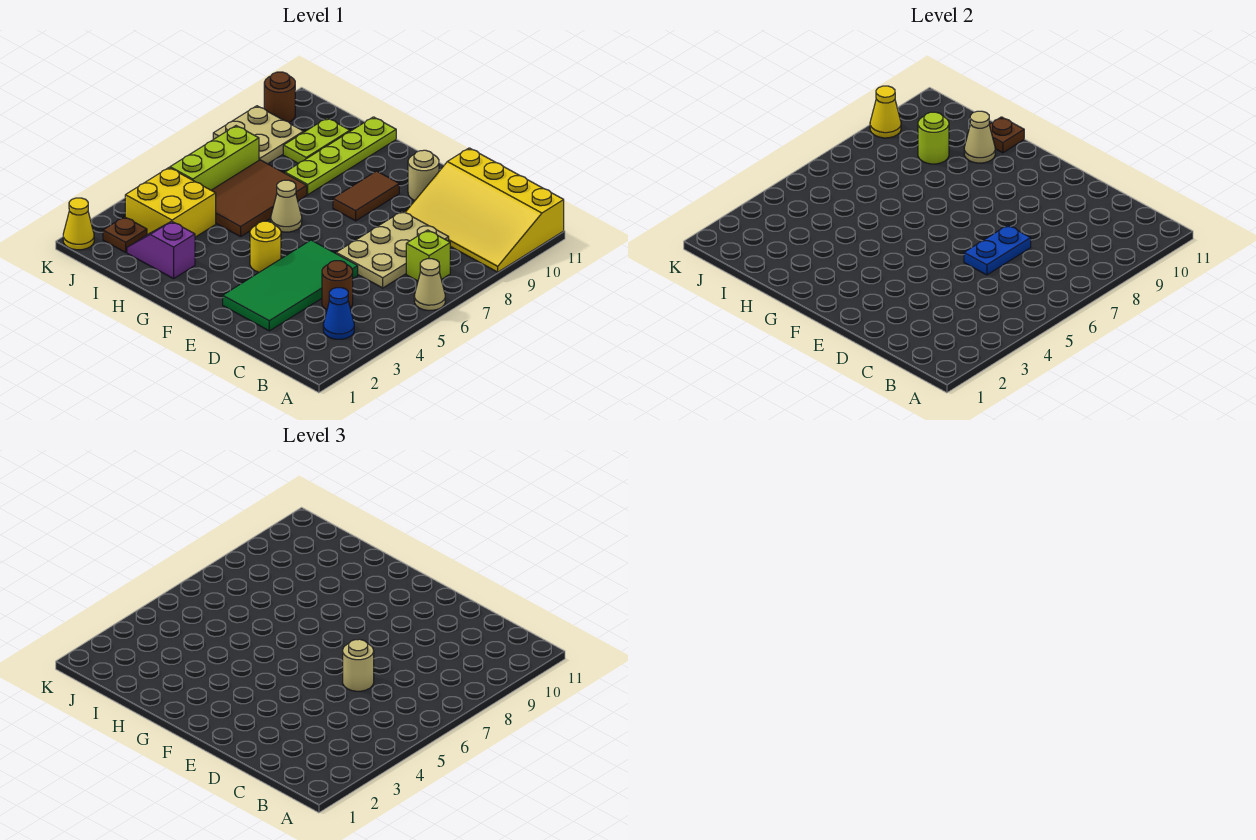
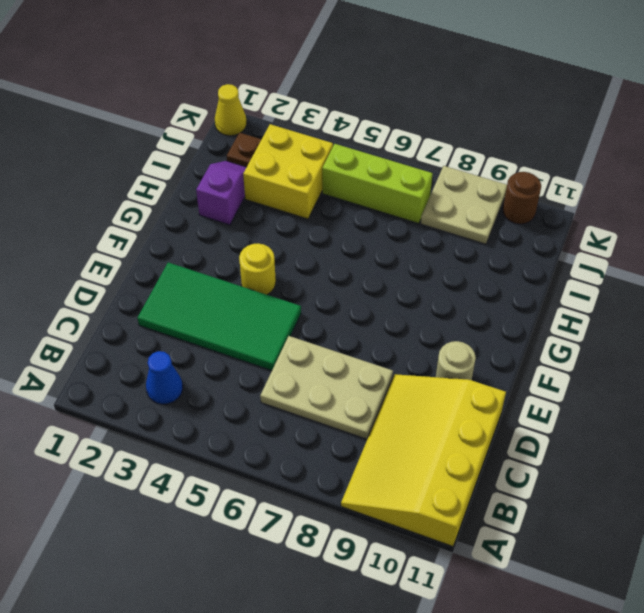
none -> tan 1x1 cone [414,259,445,311]
none -> lime 1x1 brick [406,230,450,281]
none -> brown 1x1 round brick [322,261,353,310]

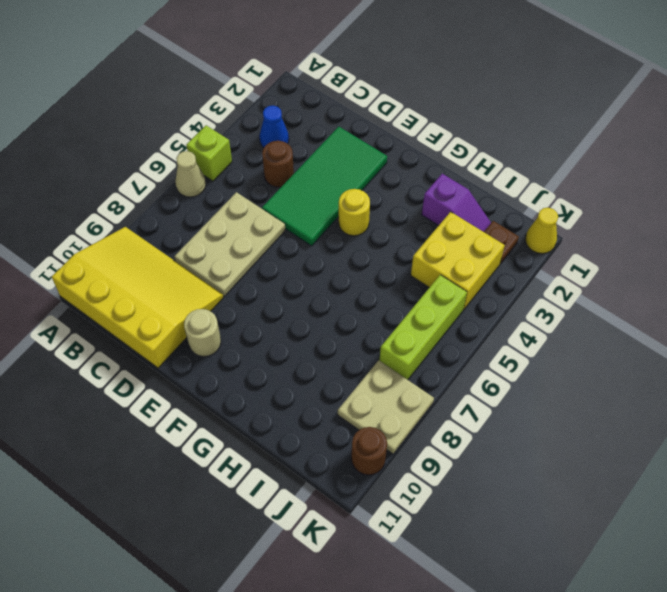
lime 1x1 brick [186,125,232,181] -> lime 1x1 brick moved to [406,230,450,281]
none -> brown 1x2 tile [333,171,399,221]
none -> tan 1x1 cone [271,180,302,232]
none -> brown 2x3 tile [211,160,307,237]

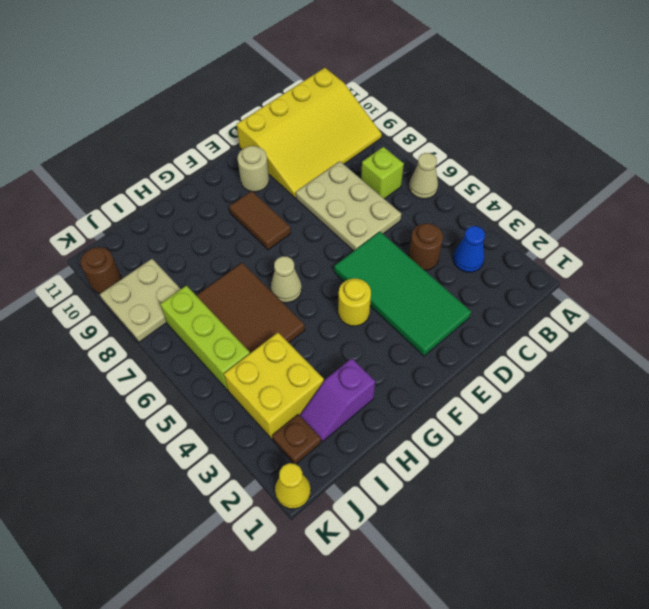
none -> lime 1x4 plate [285,117,396,195]
none -> lime 1x2 plate [283,118,350,164]
none -> blue 1x2 plate [964,225,1031,275]

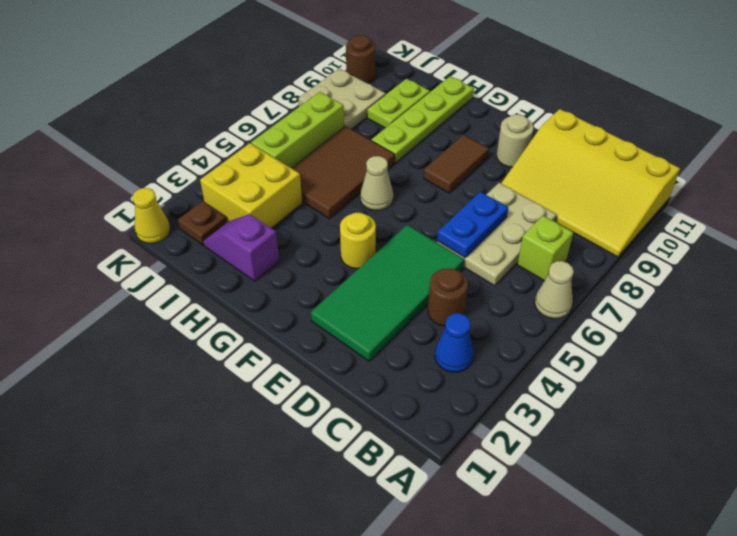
none -> tan 1x1 cone [964,111,995,163]
none -> brown 1x1 plate [989,117,1024,153]
none -> lime 1x1 round brick [918,112,949,164]

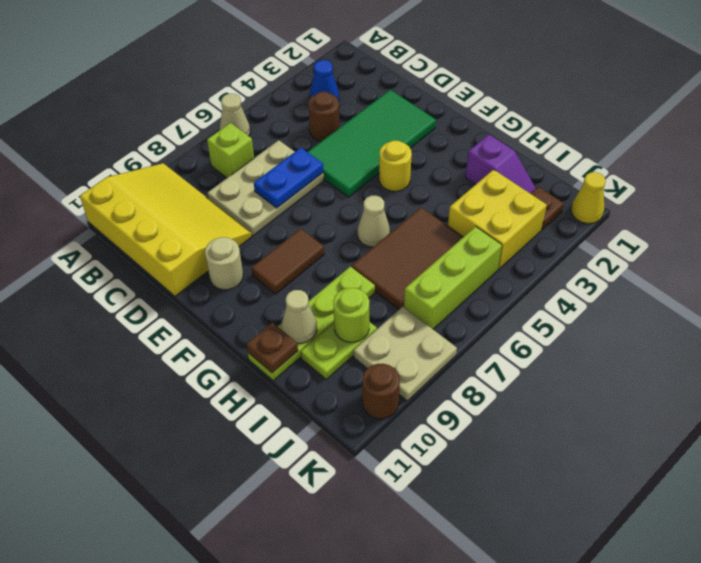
none -> yellow 1x1 cone [870,86,901,138]
none -> tan 1x1 round brick [343,639,374,691]

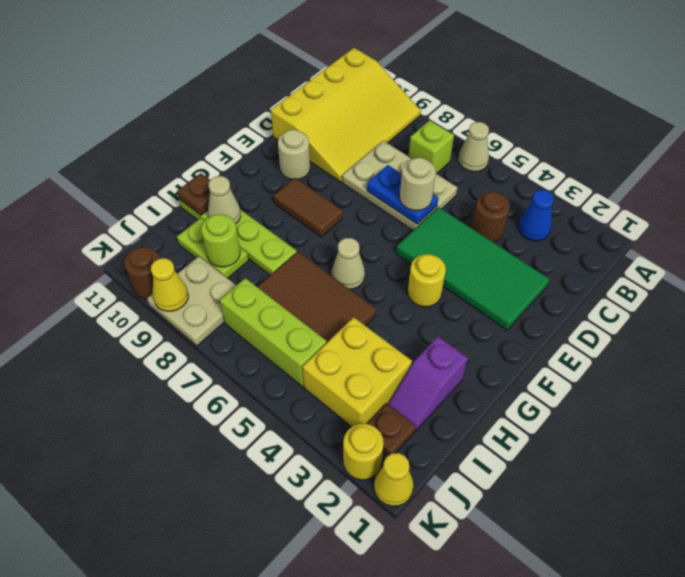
yellow 1x1 round brick [343,424,384,480] -> none

